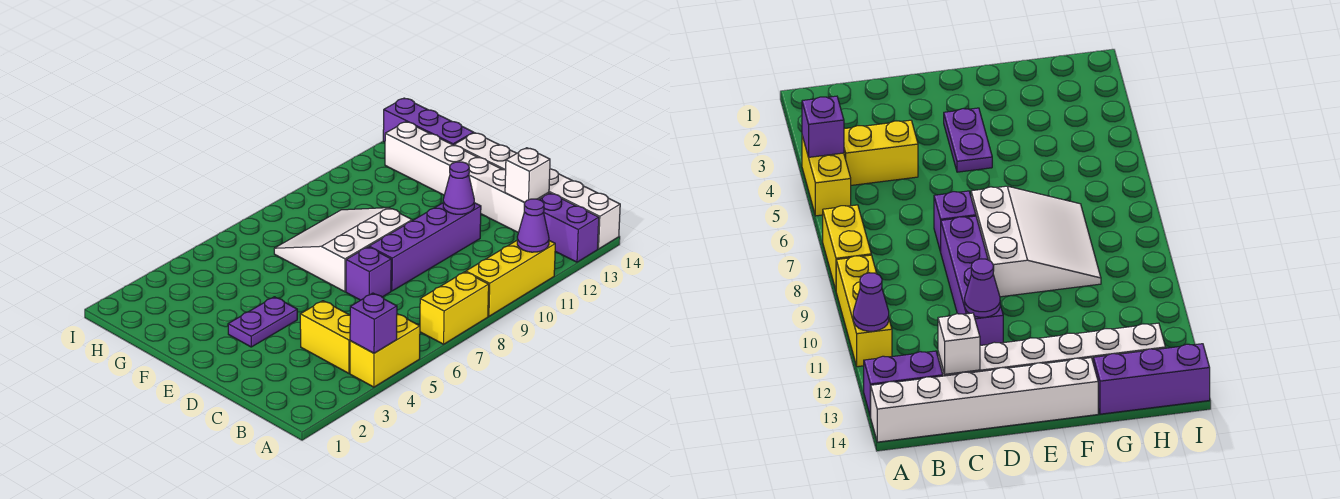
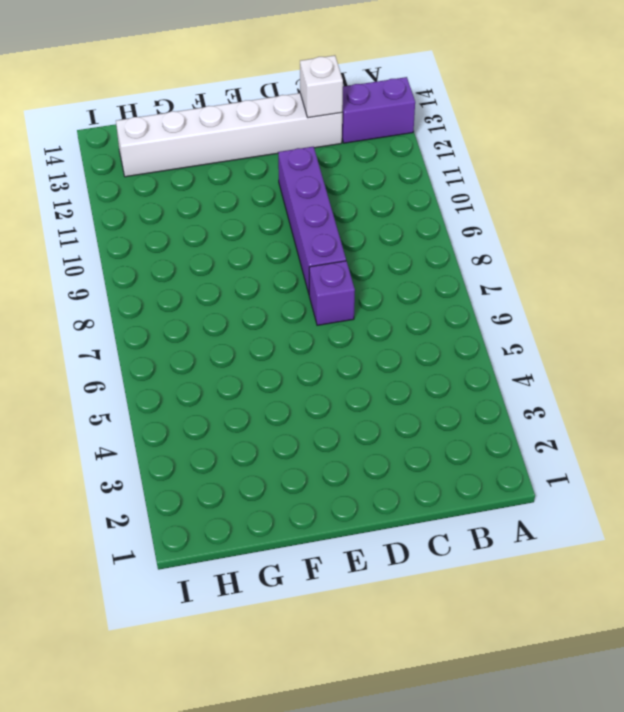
none -> yellow 1x2 brick [350,314,420,387]
none -> yellow 1x2 brick [420,272,489,344]
none -> yellow 1x3 brick [466,241,555,316]

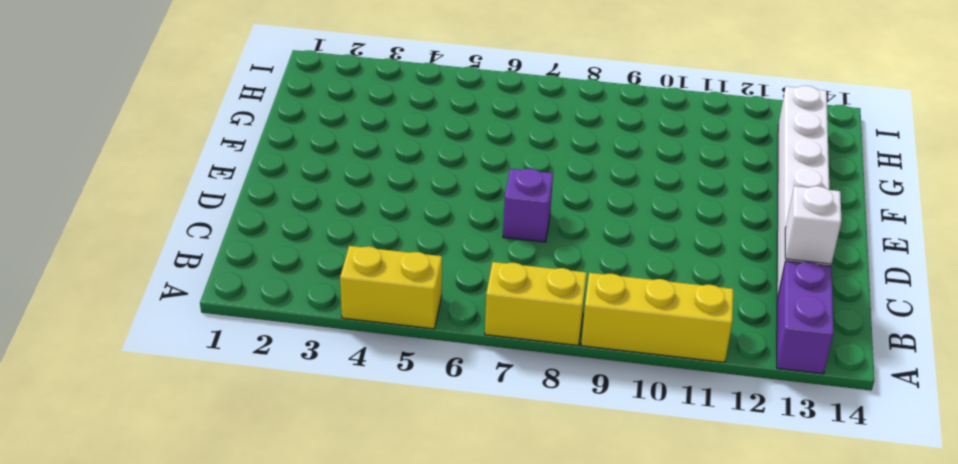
none -> white 1x6 brick [454,133,620,249]
none -> yellow 1x2 brick [300,301,350,373]
none -> purple 1x4 brick [369,203,481,291]

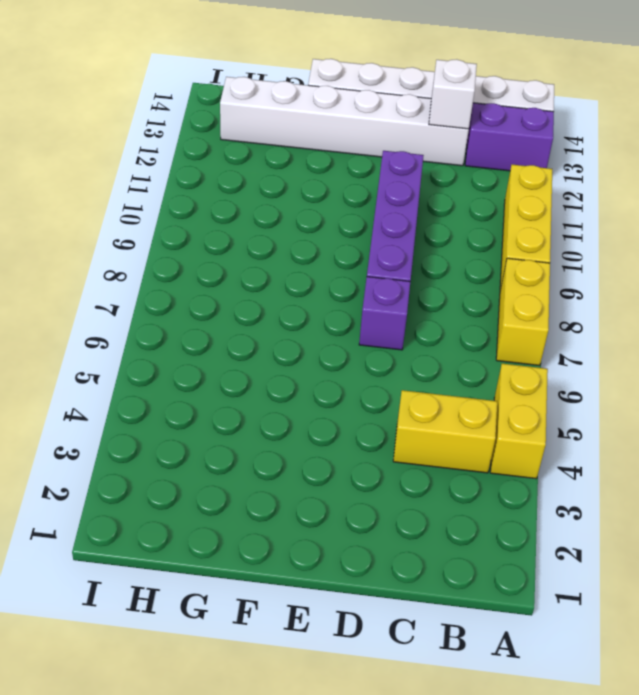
none -> purple 1x2 plate [228,297,297,347]
none -> white 3x3 slope [274,208,412,292]
none -> purple 1x3 brick [383,98,474,145]

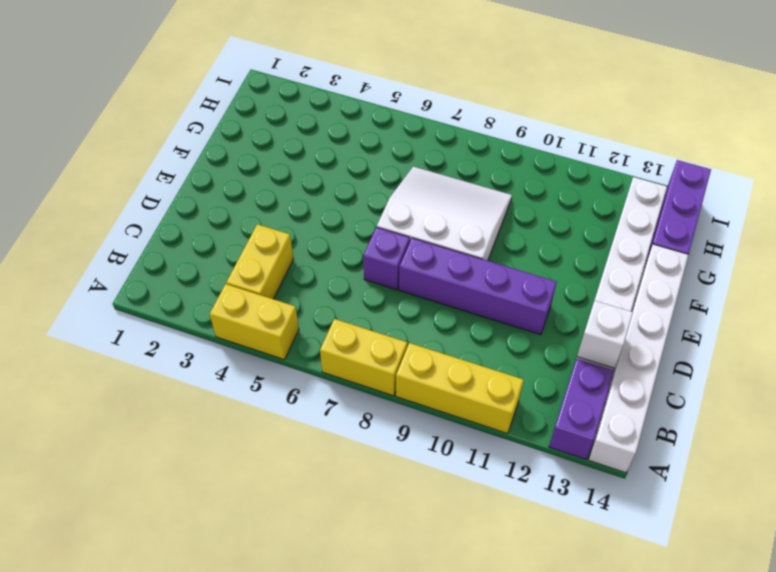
none -> purple 1x2 plate [228,297,297,347]
none -> purple 1x1 brick [350,293,397,353]
none -> purple 1x1 cone [517,199,549,252]

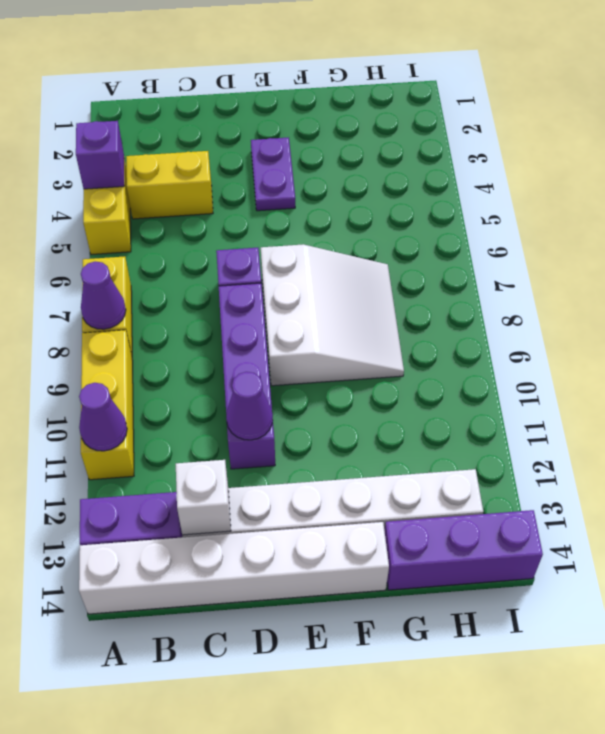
purple 1x1 cone [81,262,126,329] -> none

